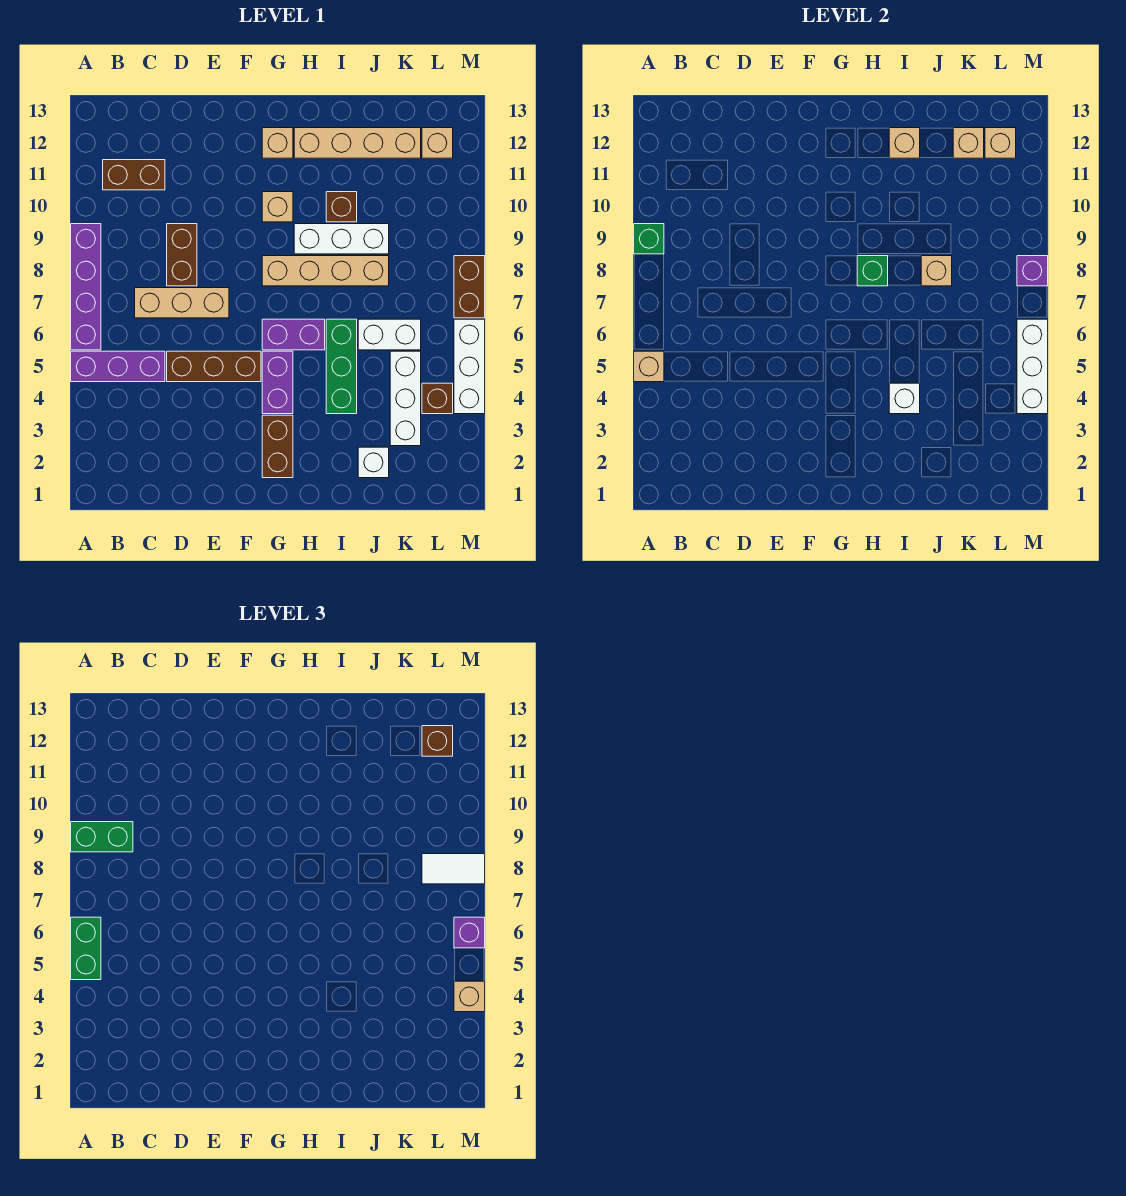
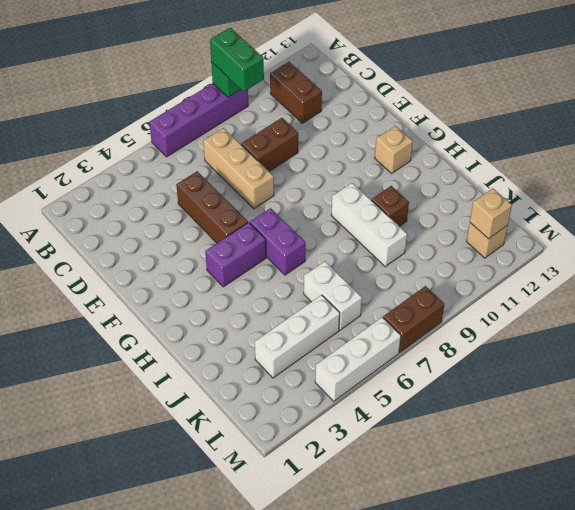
none -> purple 1x3 brick [71,351,165,382]
none -> brown 1x2 brick [262,415,293,478]
none -> tan 1x4 brick [262,256,389,286]
none -> tan 1x1 brick [262,192,293,222]

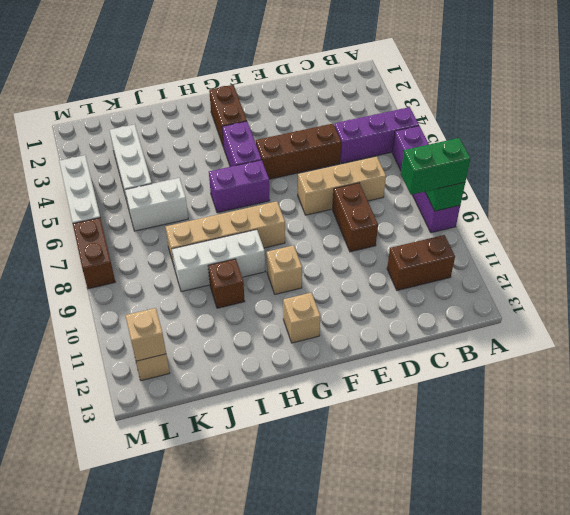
none -> tan 1x4 brick [294,128,421,158]
none -> green 1x3 brick [326,319,357,414]
none -> white 1x1 brick [358,447,389,478]
none -> brown 1x1 brick [422,383,453,414]

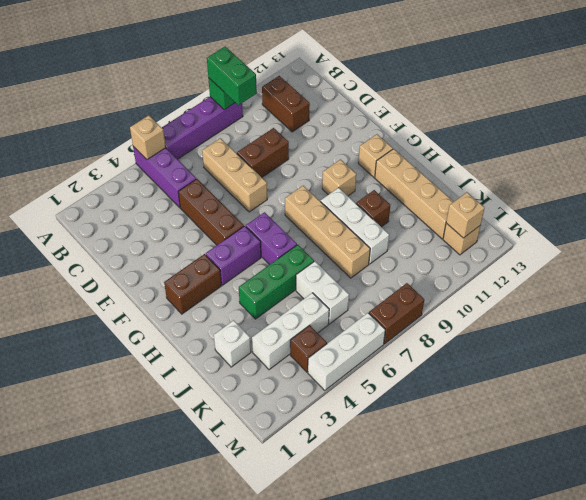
none -> green 1x1 brick [857,256,888,286]
none -> white 1x1 brick [889,383,920,414]
none -> tan 1x1 brick [889,128,920,158]
none -> tan 1x1 brick [921,256,952,286]

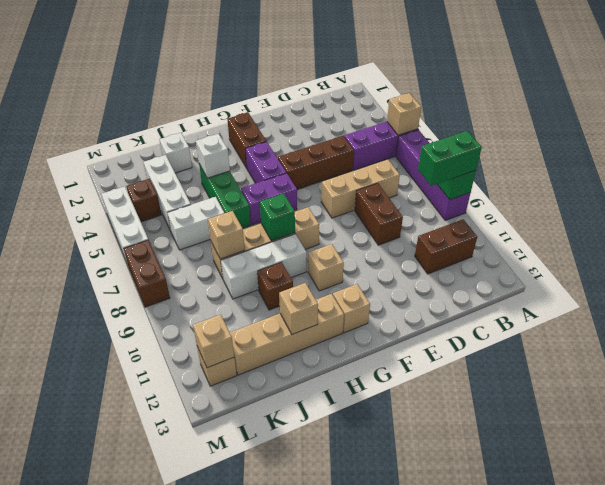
none -> tan 1x1 brick [953,128,984,158]
none -> white 1x3 brick [1017,319,1048,414]
none -> purple 1x1 brick [1017,256,1048,286]
none -> green 1x2 brick [71,917,101,980]

